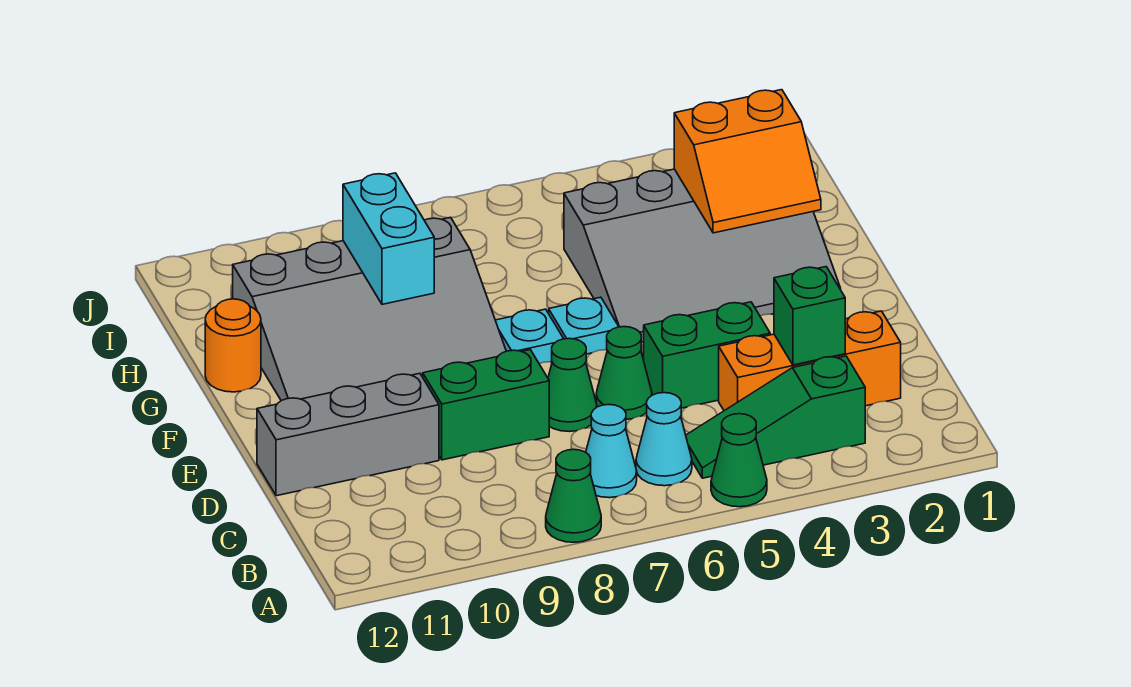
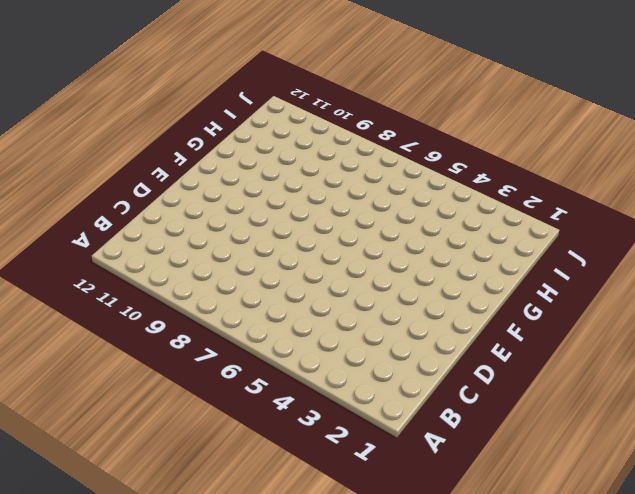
none -> green 1x1 cone [711,414,767,507]
none -> green 1x1 cone [546,449,601,542]
none -> green 1x3 slope [686,356,865,478]

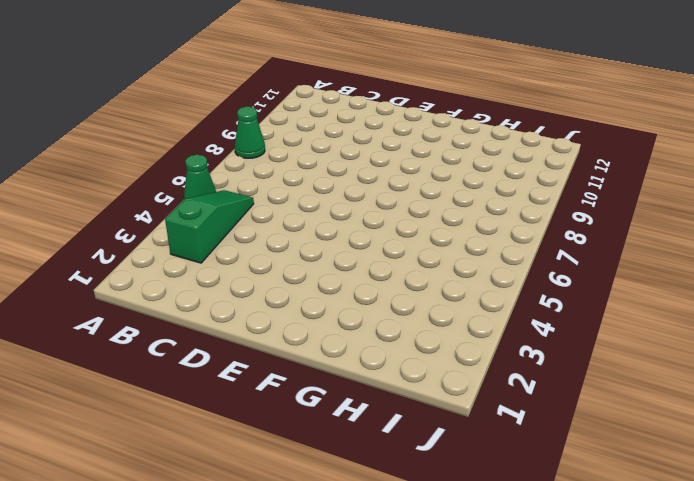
none -> cyan 1x1 cone [636,393,692,486]
none -> cyan 1x1 cone [586,405,637,498]
none -> orange 1x3 brick [719,311,901,411]

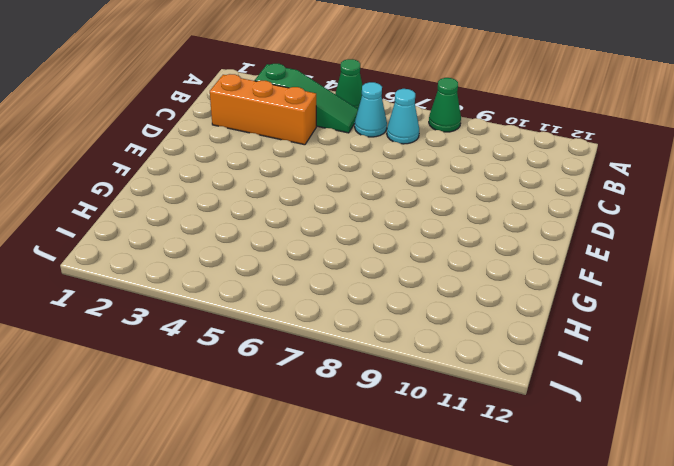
none -> green 1x2 brick [644,302,770,408]
none -> green 1x1 cone [596,327,652,419]
none -> green 1x1 cone [548,339,597,432]

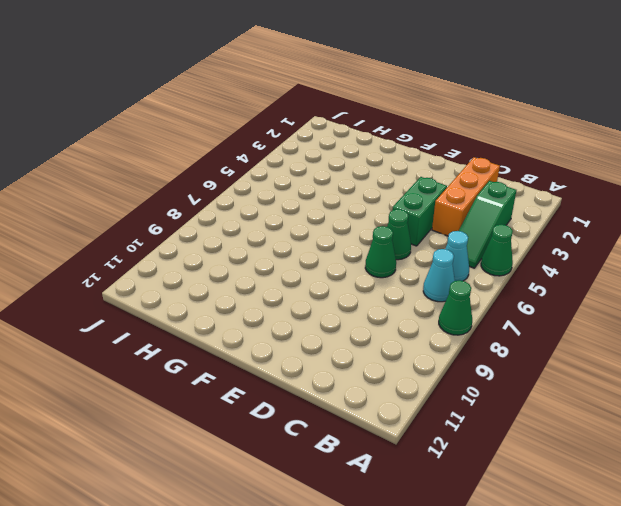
none -> green 1x2 brick [423,350,549,460]
none -> grey 1x3 brick [257,373,439,496]
none -> grey 3x4 slope [564,169,841,342]

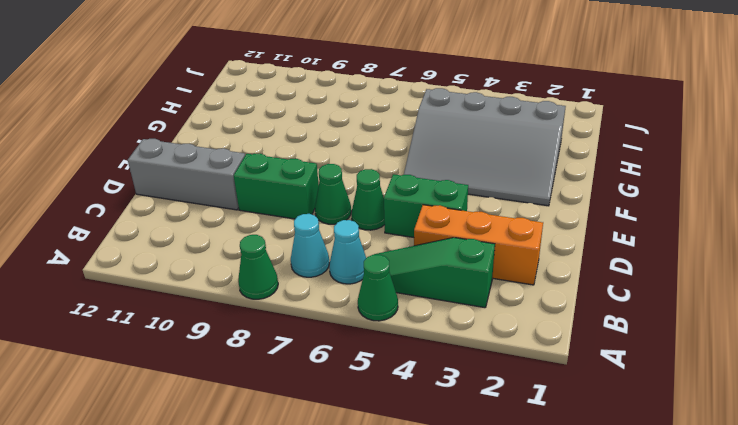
none -> cyan 1x1 plate [549,297,619,354]
none -> cyan 1x1 plate [495,309,564,364]
none -> grey 3x4 slope [233,217,506,401]

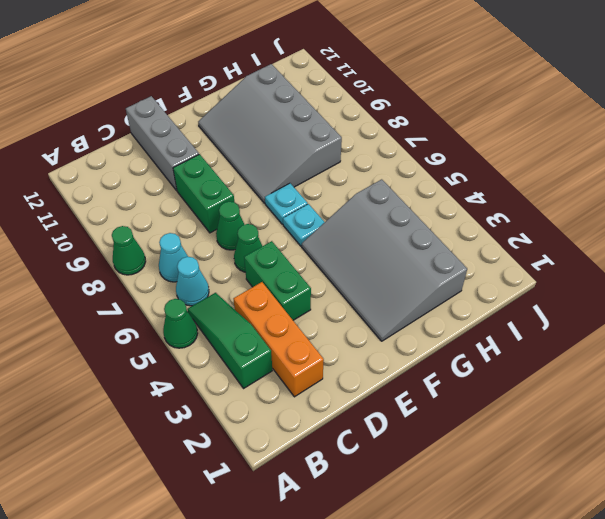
none -> orange 1x1 round brick [205,299,261,392]
none -> green 1x1 brick [774,267,845,365]
none -> orange 2x2 slope [674,90,821,233]

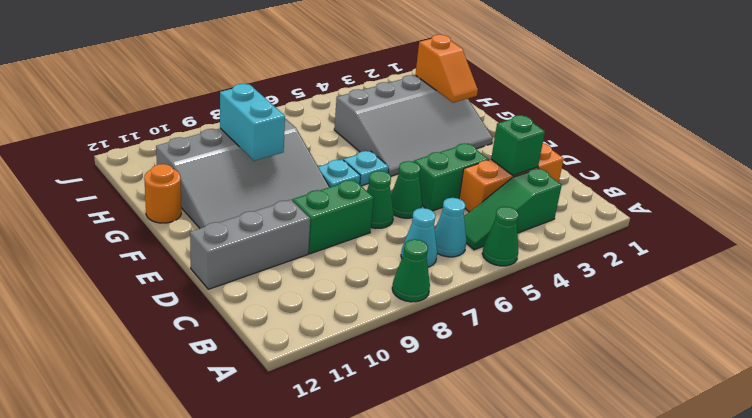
orange 1x2 slope [415,35,478,103] -> orange 2x2 slope [674,90,821,233]

